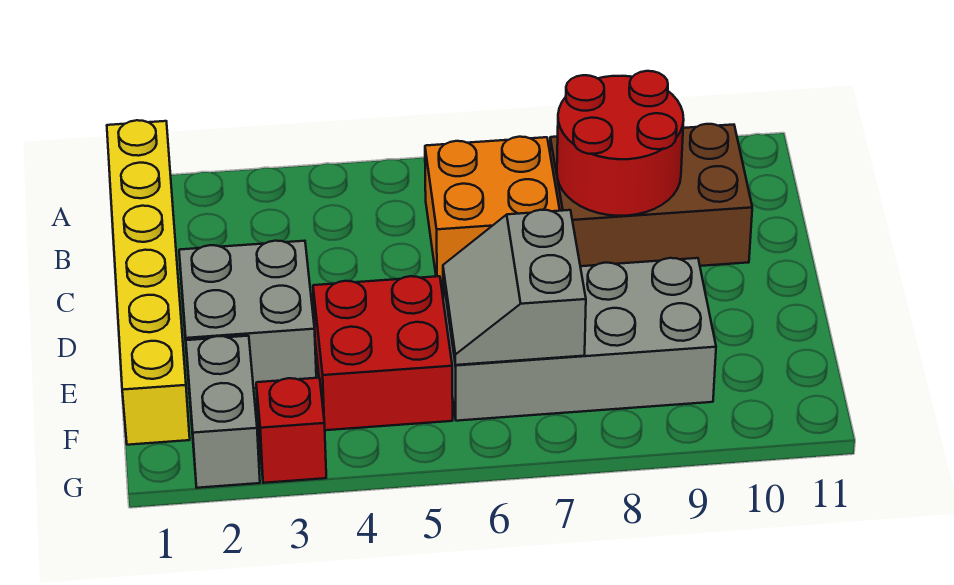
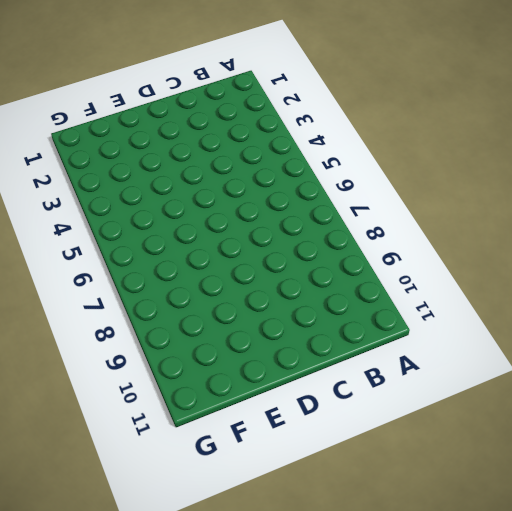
none -> yellow 1x6 brick [107,120,190,445]
none -> orange 2x2 brick [425,137,560,284]

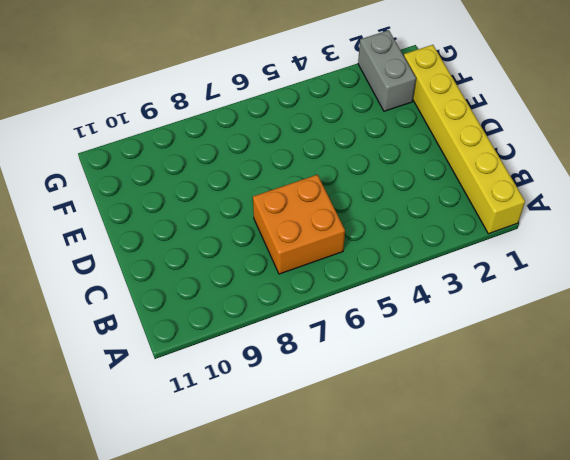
none -> brown 2x3 brick [550,124,752,266]
none -> grey 2x2 brick [179,241,316,388]

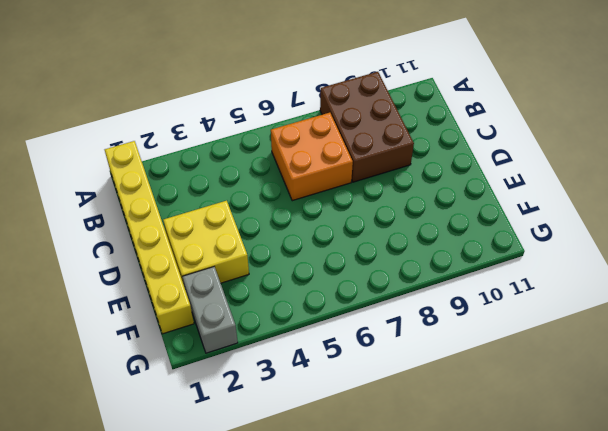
brown 2x3 brick [320,72,414,182] -> brown 2x3 brick turned to [550,124,752,266]
yellow 2x2 brick [163,201,249,285] -> grey 2x2 brick [179,241,316,388]
none -> red 2x2 brick [313,276,453,430]
none -> grey 2x4 brick [443,258,716,421]

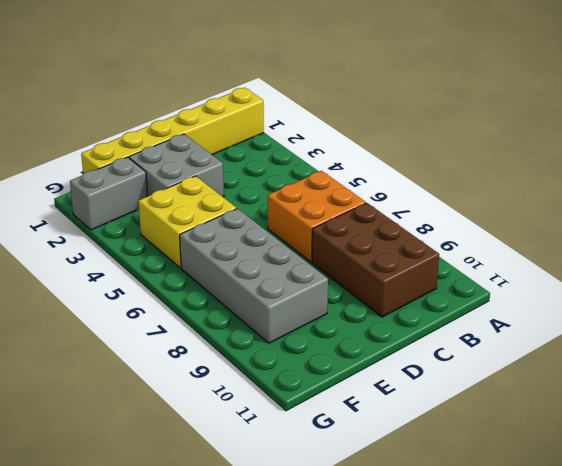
yellow 2x2 brick [138,176,236,268] -> red 2x2 brick [313,276,453,430]
none -> red 1x1 brick [256,378,326,483]
none -> red 2x2 round brick [557,71,684,216]

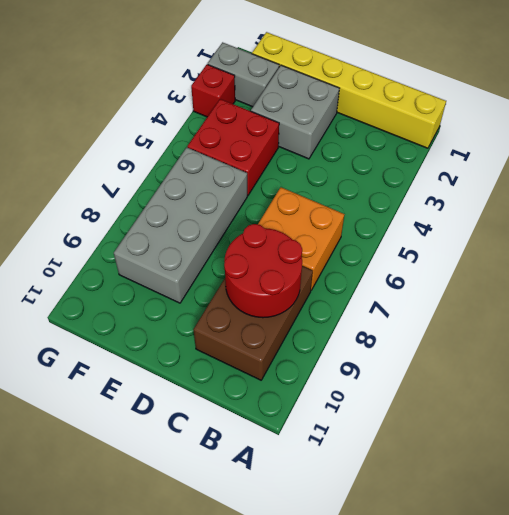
none -> grey 2x2 slope [443,210,586,365]

